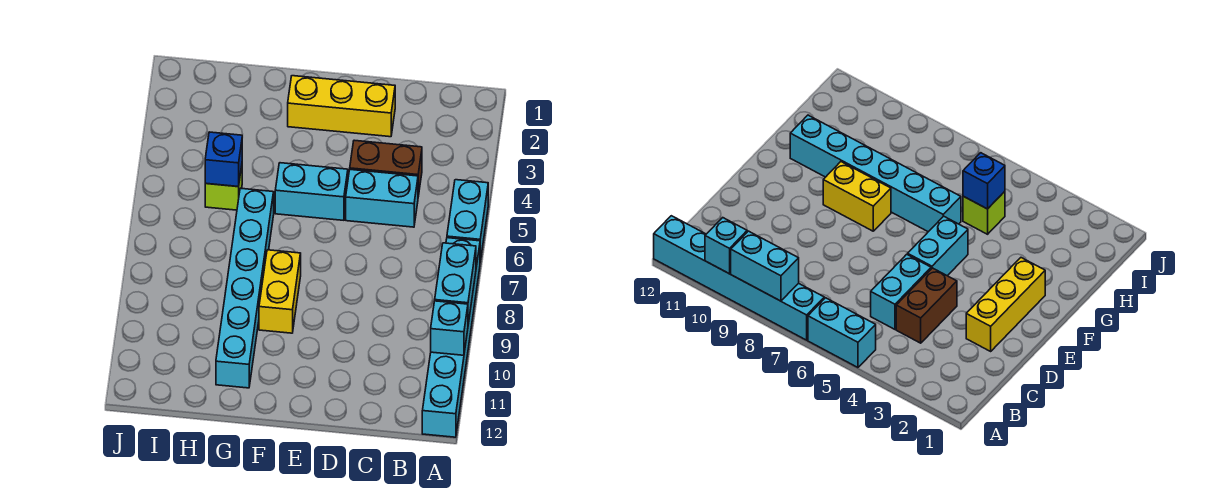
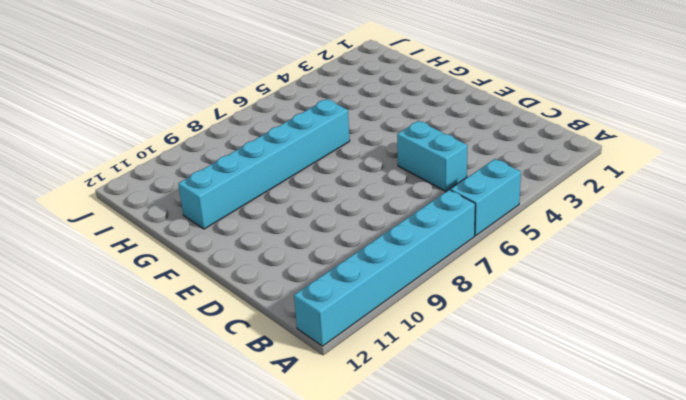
none -> brown 1x2 brick [350,140,422,196]
none -> yellow 1x3 brick [288,76,395,137]
none -> cyan 1x2 brick [275,163,348,220]

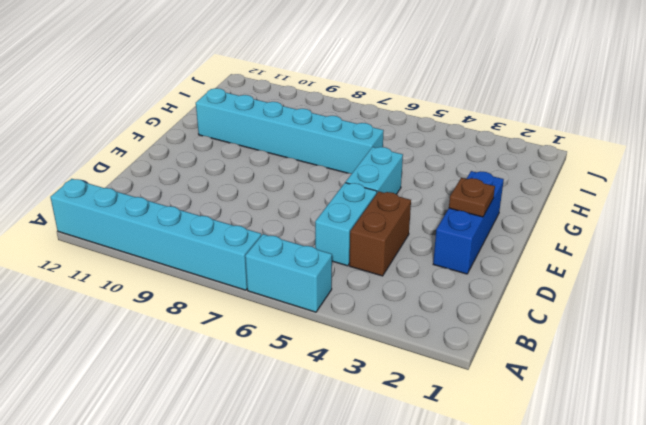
blue 1x3 brick [433,171,504,274] -> yellow 1x3 brick [288,76,395,137]
brown 1x1 plate [449,178,495,217] -> none
none -> yellow 1x2 brick [259,250,301,333]
none -> lime 1x1 brick [205,166,242,210]
none -> cyan 1x2 brick [435,243,476,324]

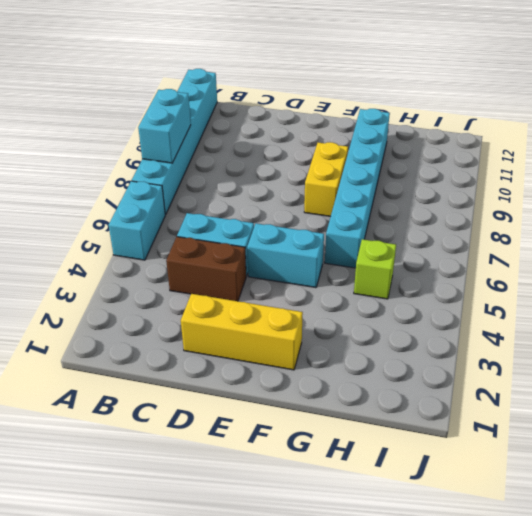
none -> cyan 1x1 brick [431,301,468,355]
none -> blue 1x1 brick [205,132,242,187]

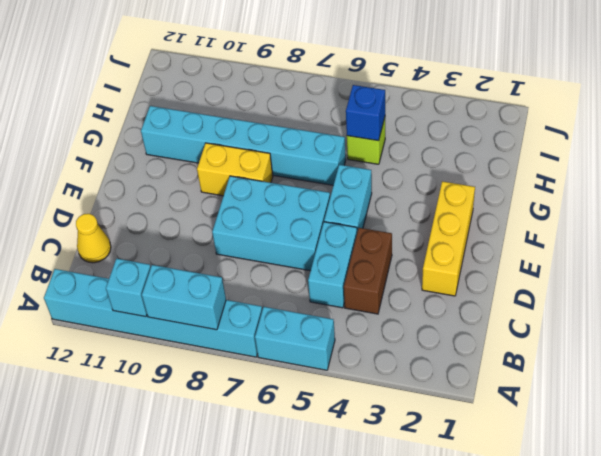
yellow 1x1 cone [76,214,111,263] -> none
cyan 2x3 brick [212,176,330,271] -> none

